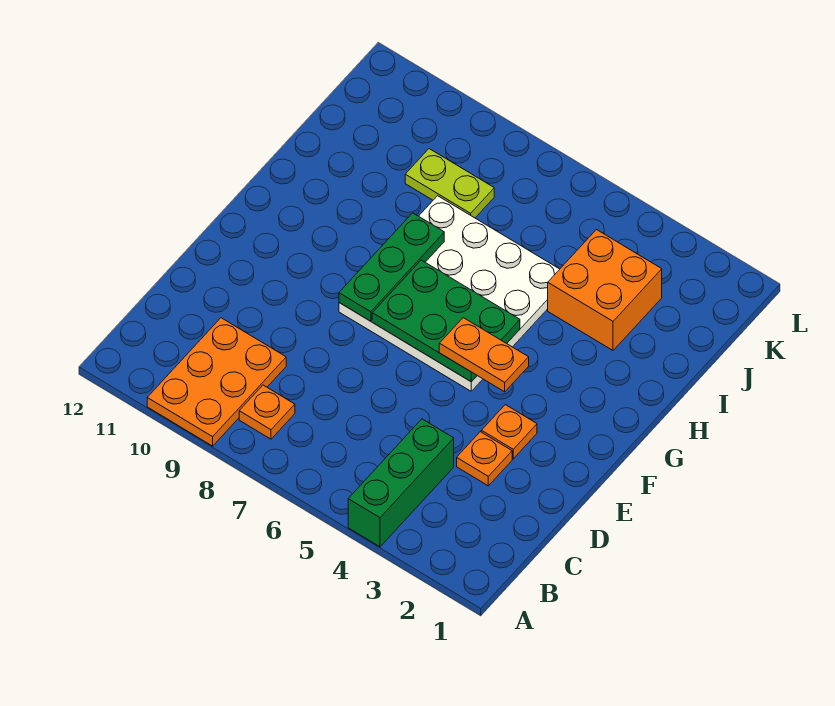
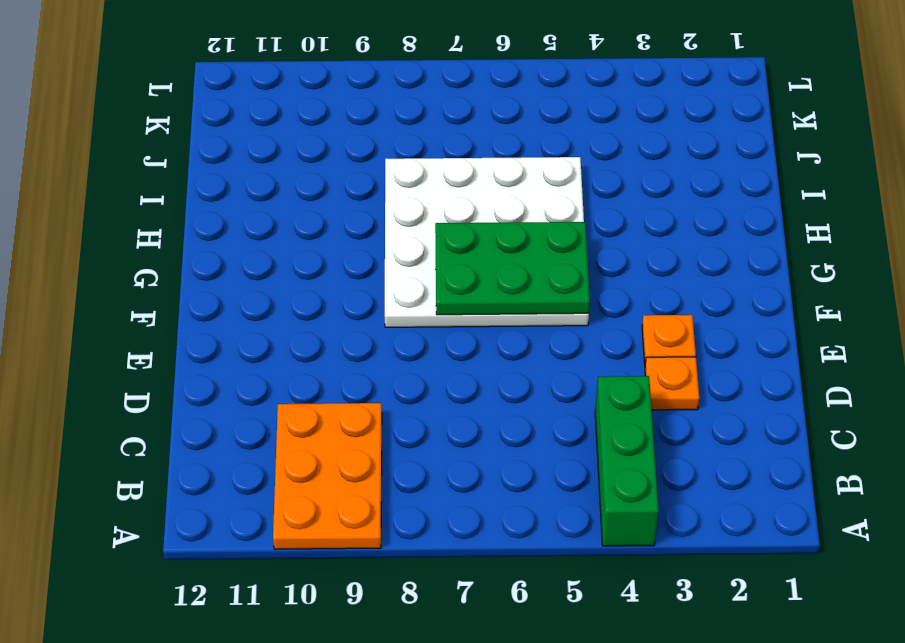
none -> orange 1x1 plate [239,385,295,439]
none -> orange 2x2 brick [548,230,662,350]

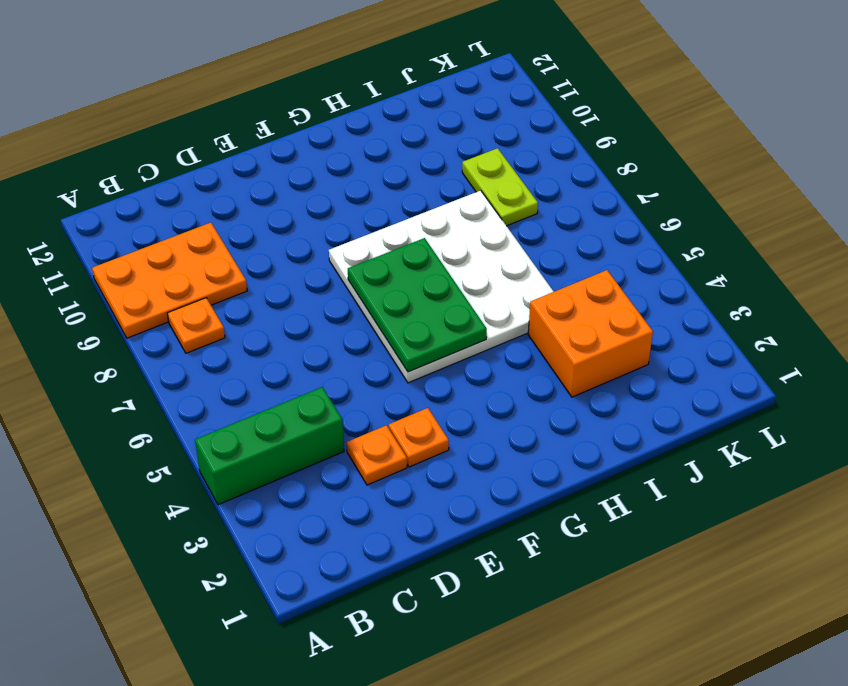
none -> green 1x3 plate [339,213,444,321]
none -> orange 1x2 plate [439,318,529,392]

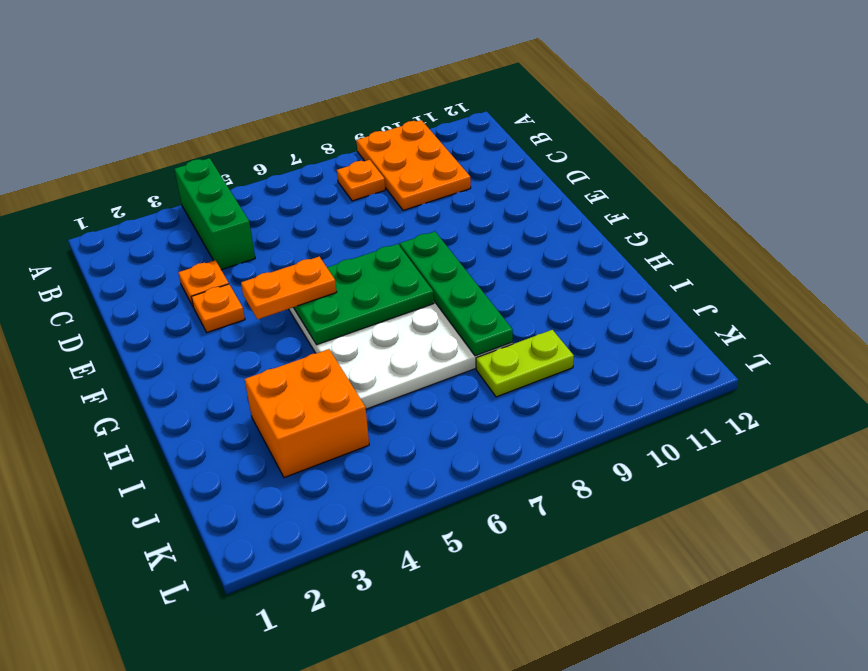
green 1x4 plate [400,232,513,356] -> green 1x3 plate [339,213,444,321]

